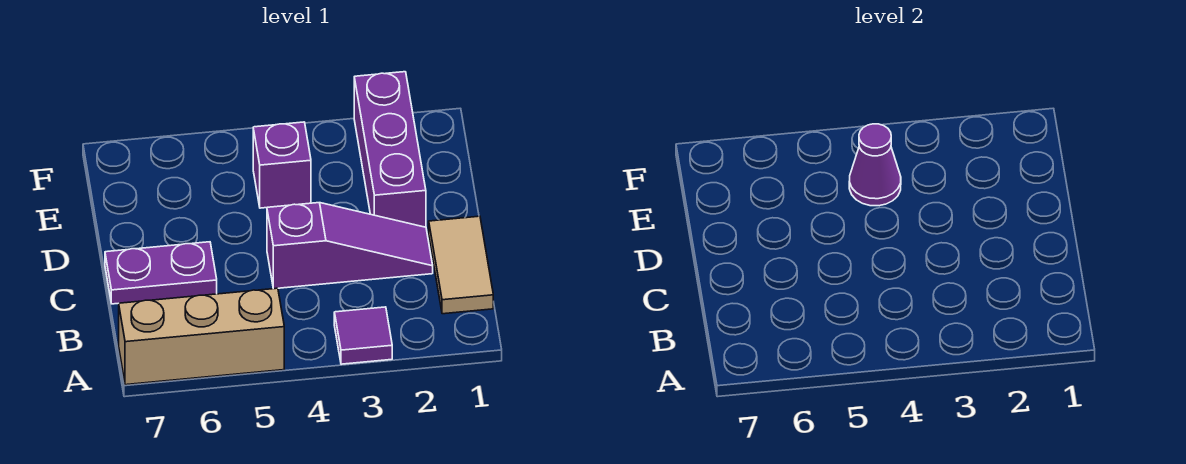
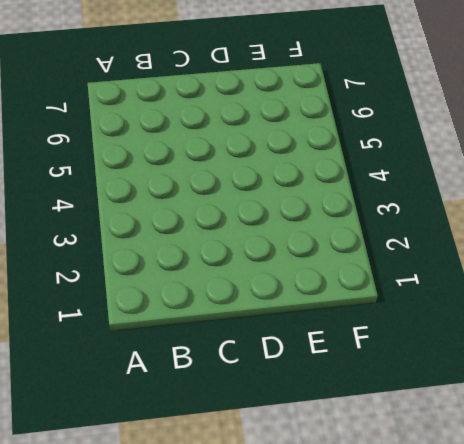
none -> purple 1x1 tile [334,307,392,364]
none -> tan 1x3 brick [119,288,284,385]

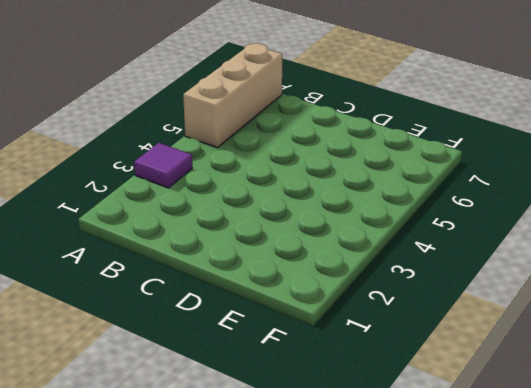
none -> tan 1x2 tile [429,216,493,314]
none -> purple 1x3 slope [267,203,433,289]

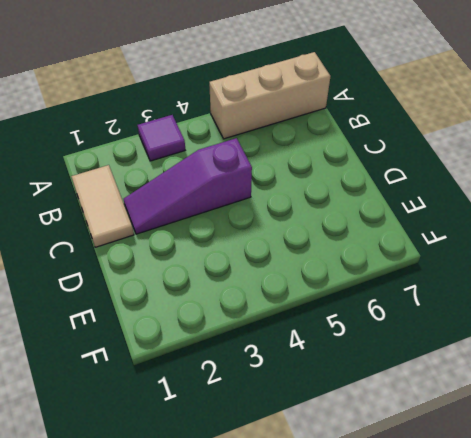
none -> purple 1x2 plate [105,242,217,304]
none -> purple 1x3 brick [354,72,426,227]

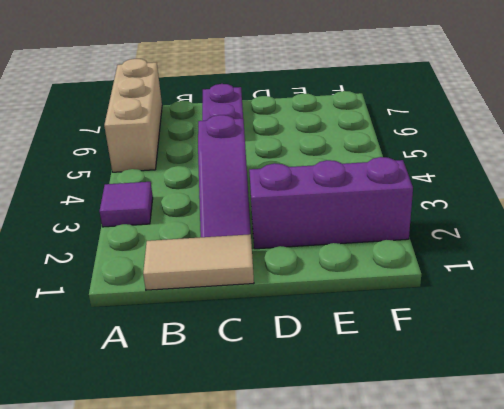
none -> purple 1x1 brick [253,122,311,208]
none -> purple 1x1 cone [849,124,901,206]

